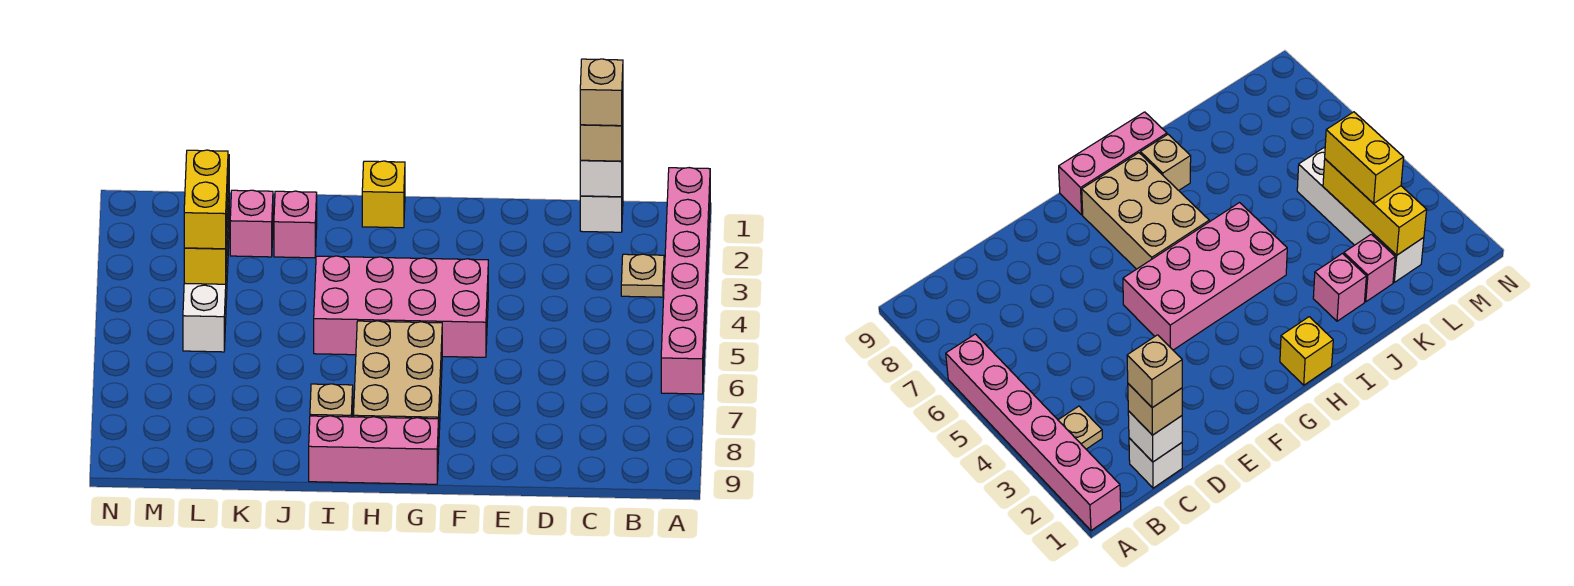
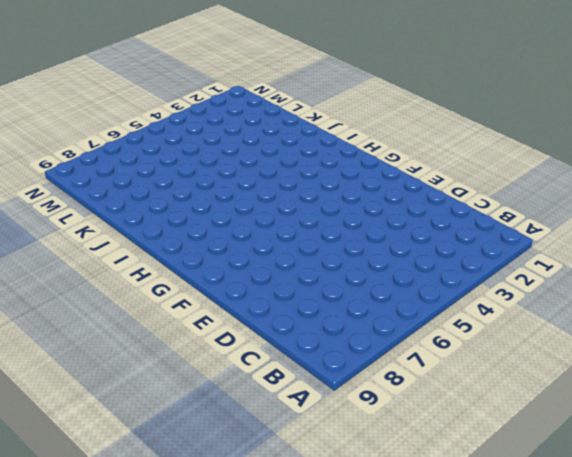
none -> pink 1x6 brick [661,168,710,394]
none -> tan 1x1 plate [621,254,664,297]
none -> white 1x1 brick [580,179,623,232]

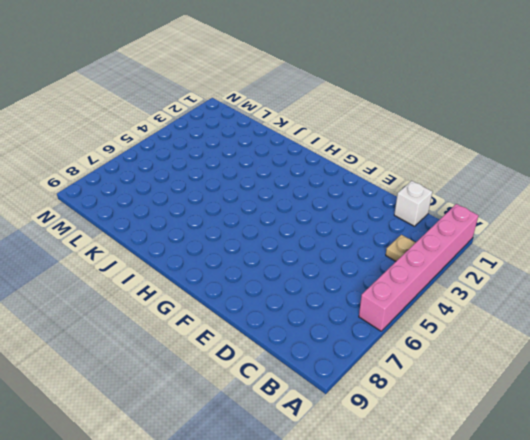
none -> pink 2x4 brick [314,256,488,357]
none -> tan 2x3 brick [354,321,442,430]
none -> pink 1x3 brick [309,416,439,484]

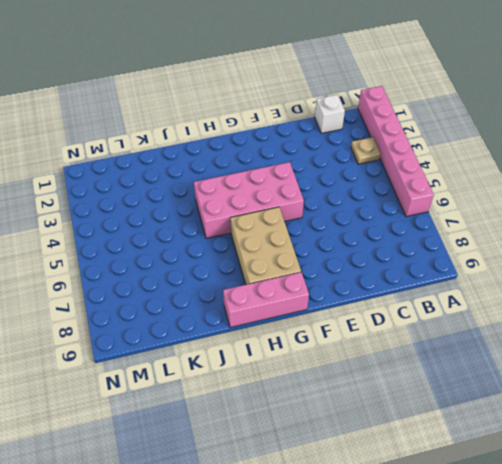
none -> yellow 1x1 brick [362,161,405,228]
none -> tan 1x1 brick [310,384,353,417]
none -> pink 1x1 brick [274,191,317,258]

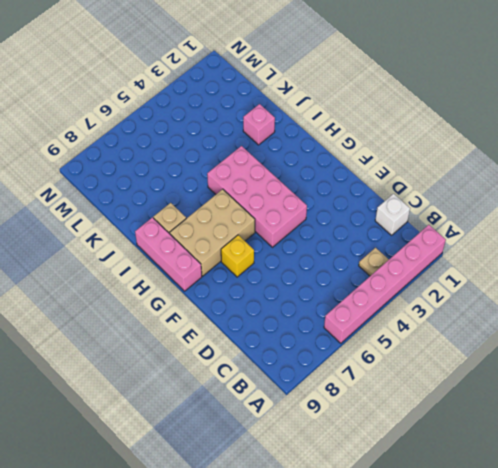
yellow 1x1 brick [221,235,254,277] -> yellow 1x1 brick moved to [362,161,405,228]
none -> pink 1x1 brick [230,190,273,257]
none -> white 1x4 brick [183,213,229,352]
none -> white 1x1 brick [580,144,623,197]

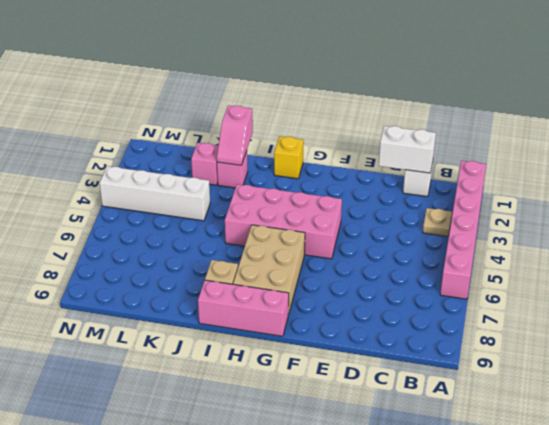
white 1x2 brick [379,126,436,173] -> white 1x1 brick [580,144,623,197]
pink 1x2 slope [217,105,253,165] -> none
white 1x4 brick [100,166,210,221] -> white 1x4 brick turned to [183,213,229,352]
none -> yellow 1x3 brick [184,155,229,284]
none -> tan 1x1 brick [580,108,623,161]
none -> yellow 1x2 brick [184,150,228,249]

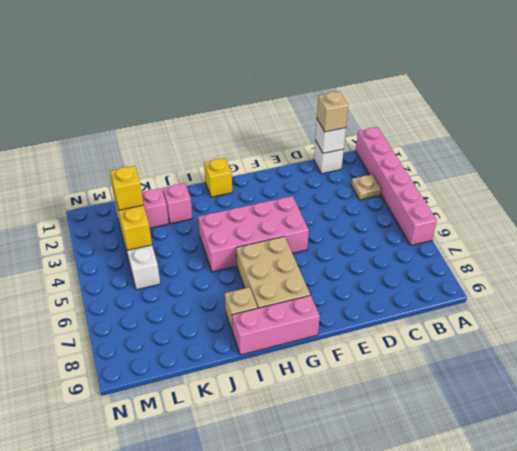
yellow 1x1 brick [110,166,143,210] -> yellow 1x2 brick [184,150,228,249]
none -> tan 1x1 brick [580,59,623,126]

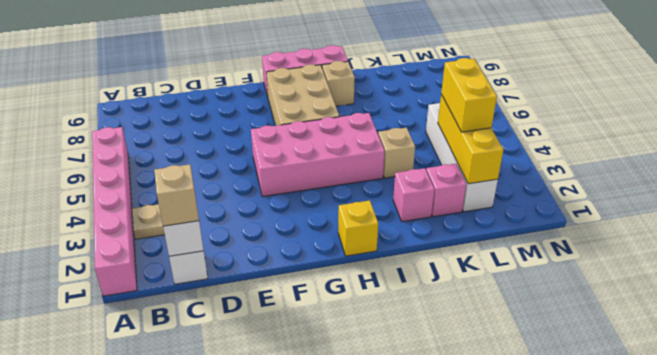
tan 1x1 brick [378,128,415,178] -> tan 1x1 brick moved to [580,59,623,126]

